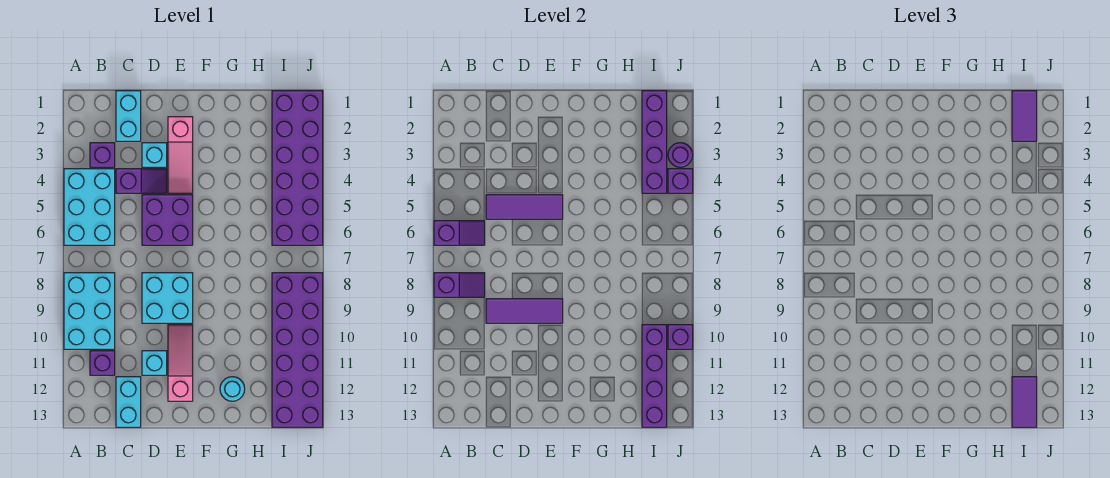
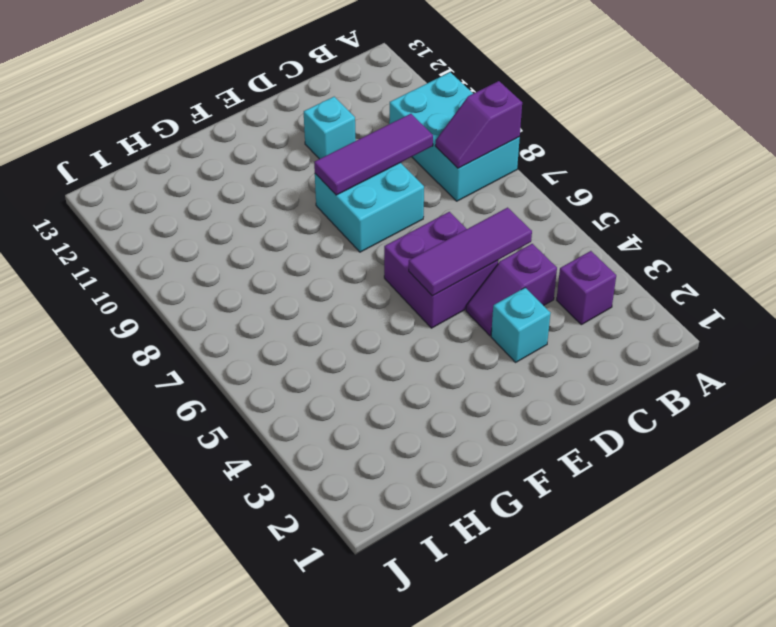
none -> cyan 2x3 brick [64,169,115,245]
none -> purple 1x1 brick [90,351,115,375]
none -> cyan 1x2 brick [116,91,141,141]

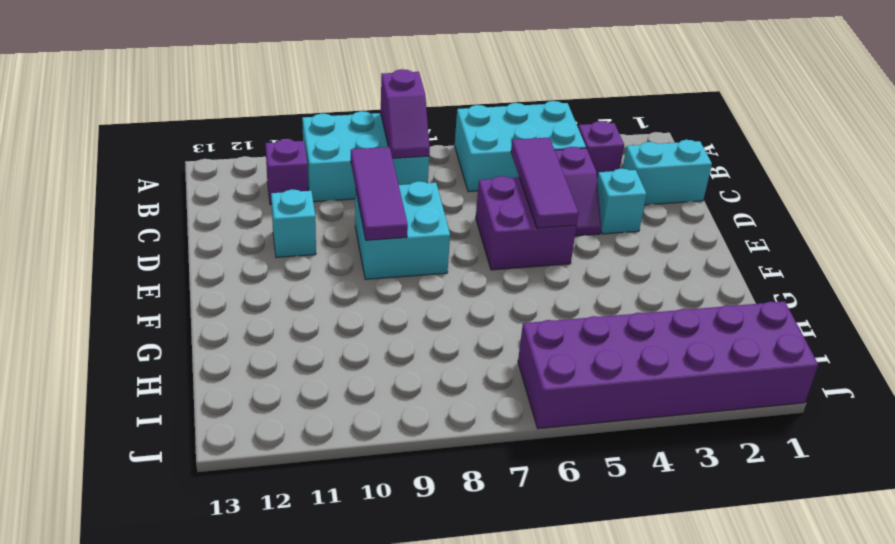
none -> cyan 1x2 brick [116,377,141,427]
none -> pink 1x3 slope [168,117,193,193]
none -> pink 1x3 slope [168,325,193,401]

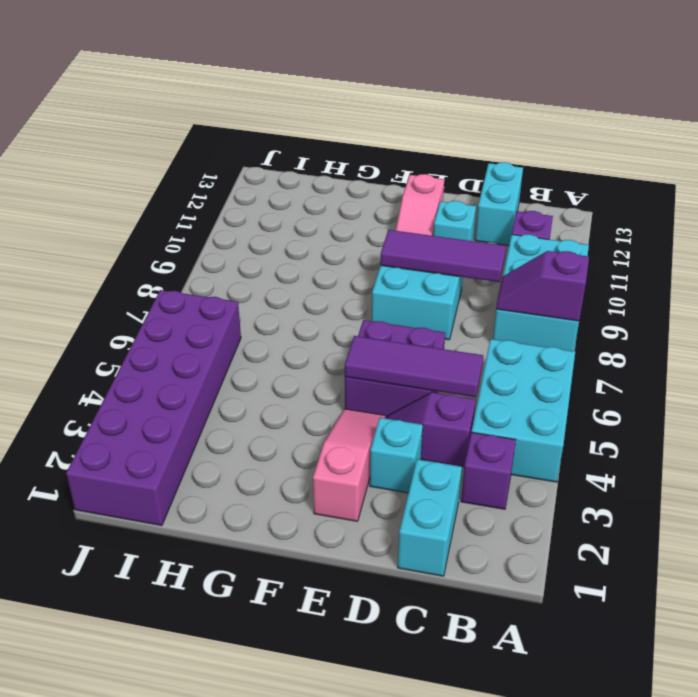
none -> cyan 1x1 round brick [220,377,245,401]
none -> purple 2x6 brick [272,273,323,427]
none -> purple 1x2 slope [434,221,485,245]

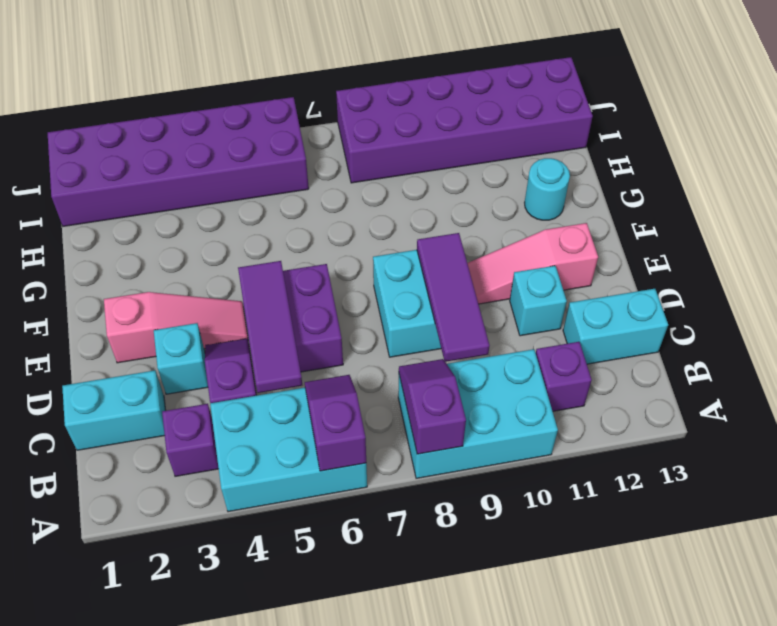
none -> purple 1x4 brick [642,91,667,193]
none -> purple 1x4 brick [642,325,667,427]
none -> purple 1x1 round brick [668,143,693,167]

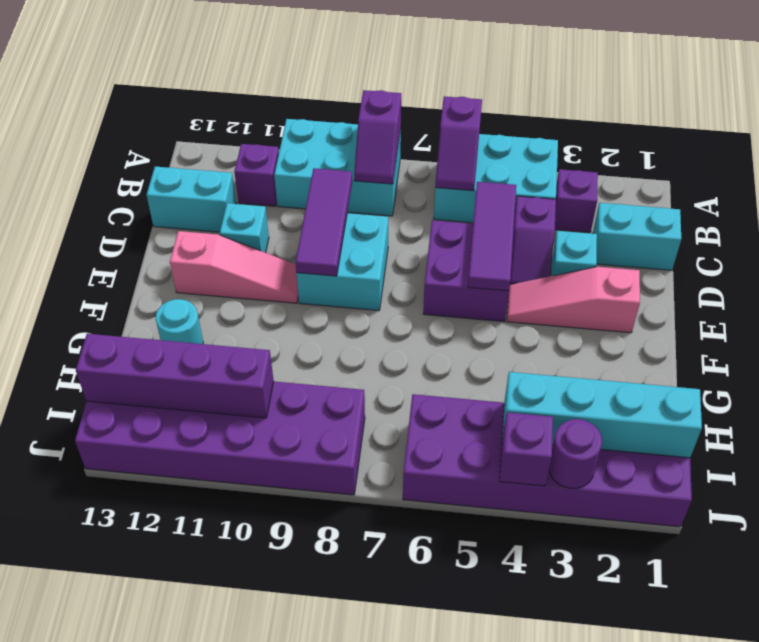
cyan 1x4 brick [502,372,702,458] -> purple 1x4 brick [642,91,667,193]
none -> purple 1x1 brick [668,325,693,349]
none -> purple 1x2 tile [1012,91,1037,141]
none -> purple 1x2 tile [1012,377,1037,427]

